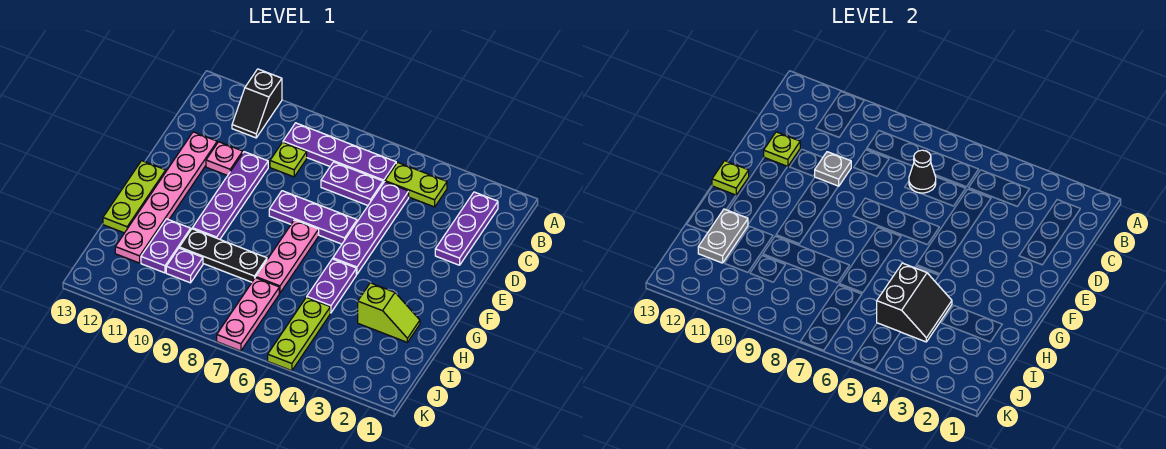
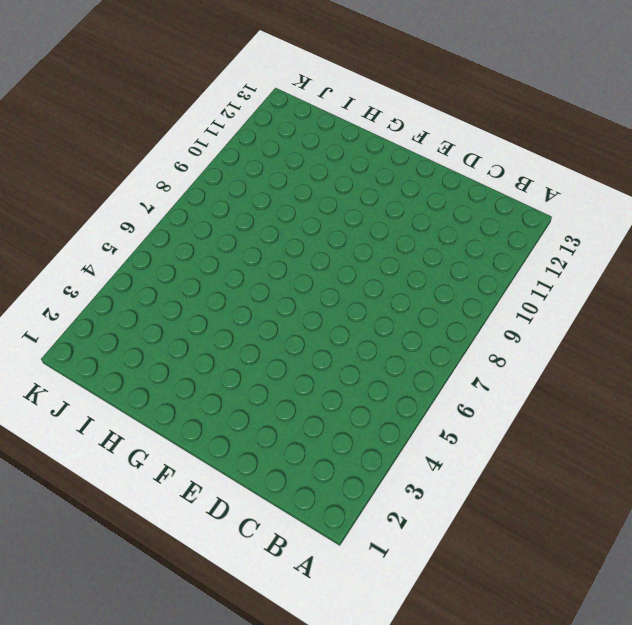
none -> black 1x2 slope [232,69,282,138]
none -> purple 1x3 plate [435,192,498,265]
none -> lime 1x2 plate [385,162,447,207]

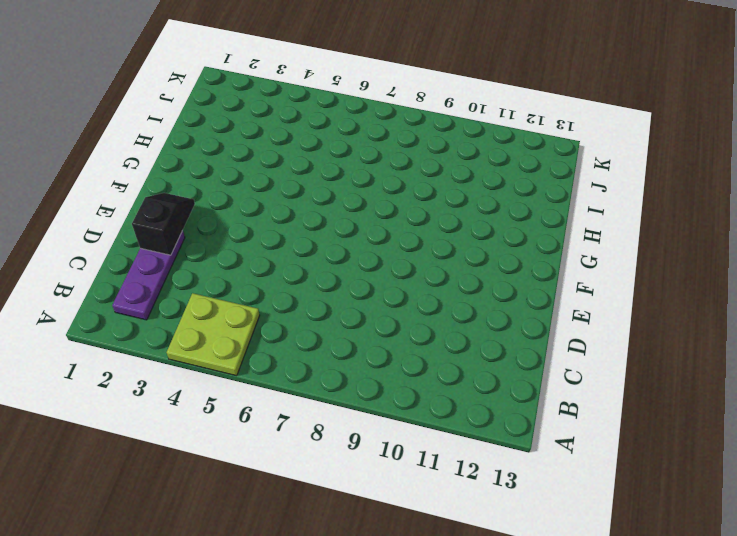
lime 2x2 plate [167,293,260,376] -> lime 1x2 plate [385,162,447,207]
black 1x2 slope [132,193,195,255] -> black 1x2 slope moved to [232,69,282,138]
none -> purple 1x4 plate [283,123,396,183]
none -> purple 1x4 plate [333,182,409,274]
none -> purple 1x2 plate [321,162,383,205]

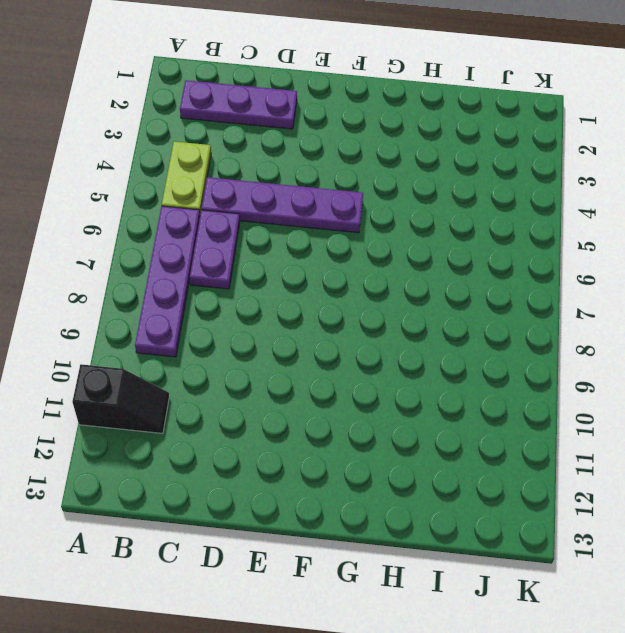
none -> lime 1x1 plate [270,142,307,177]
none -> purple 1x4 plate [192,152,268,239]
none -> pink 1x1 plate [206,142,243,176]

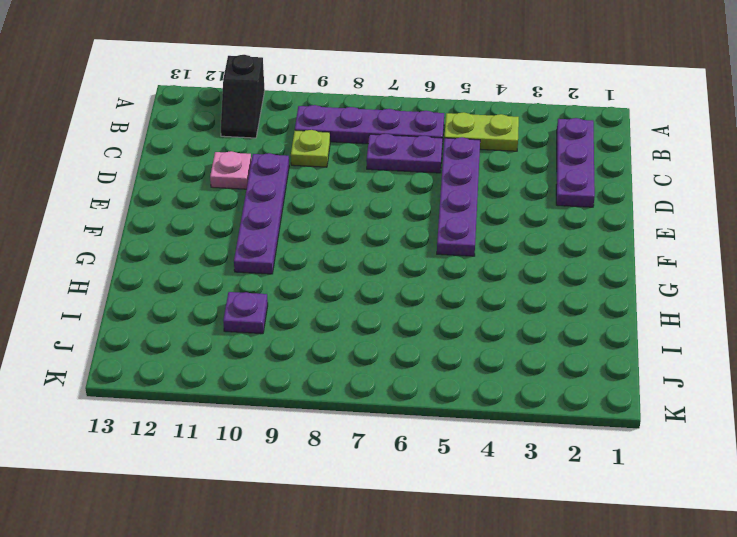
none -> pink 1x6 plate [115,132,217,263]
none -> purple 1x3 plate [269,191,357,244]
none -> pink 1x3 plate [256,220,319,293]

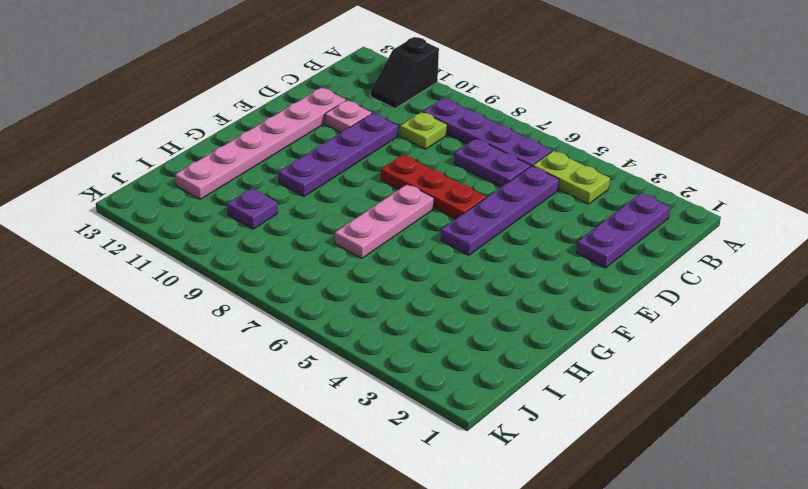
red 1x3 plate [381,155,486,219] -> purple 1x3 plate [269,191,357,244]
none -> lime 1x3 plate [103,161,166,233]
none -> purple 1x2 plate [307,259,356,313]
none -> lime 1x2 slope [358,283,420,342]

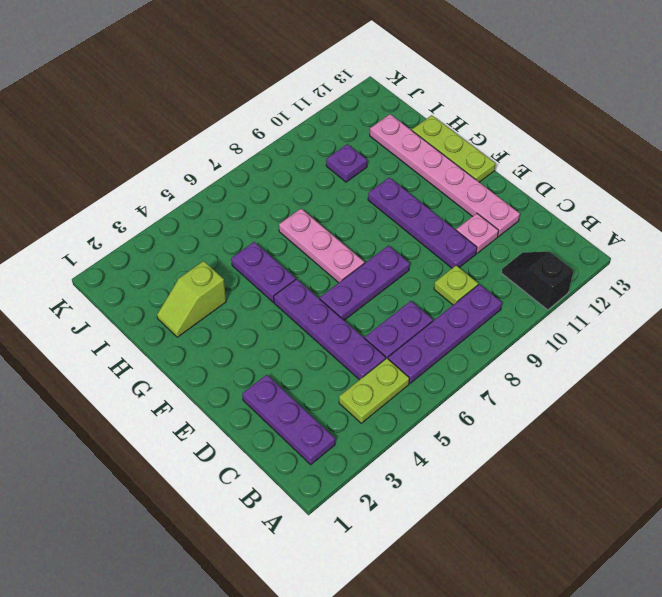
none -> black 1x3 plate [179,229,267,282]
none -> purple 1x2 plate [141,219,191,273]
none -> lime 1x3 plate [268,297,330,371]

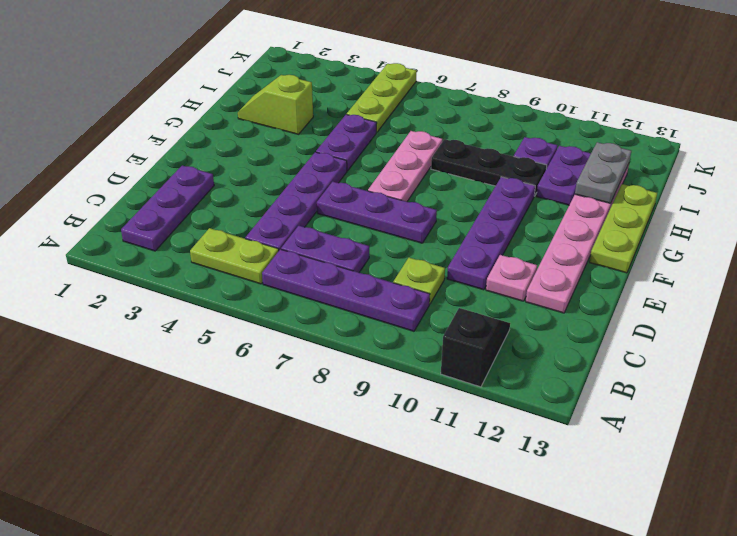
none -> pink 1x3 plate [217,278,279,351]
none -> black 1x1 cone [909,150,936,193]
none -> grey 1x1 plate [815,152,851,186]

